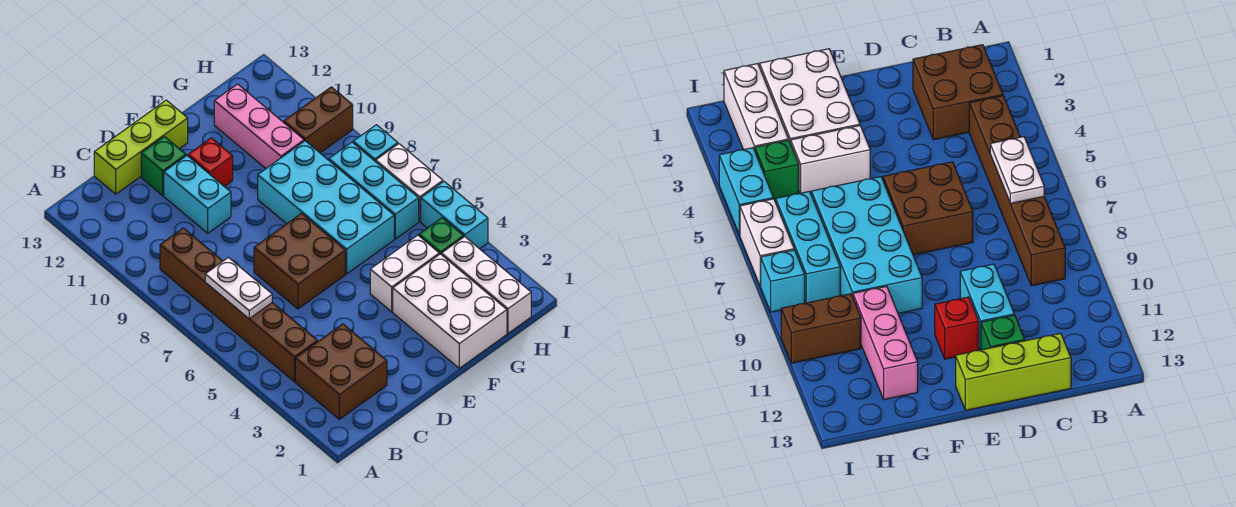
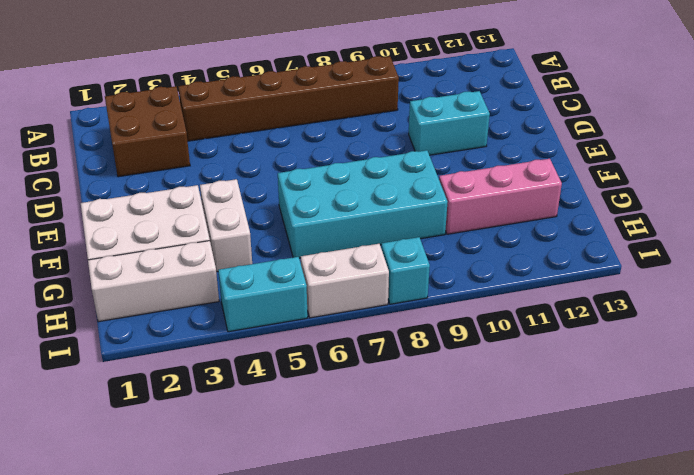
none -> lime 1x3 brick [94,100,188,194]
none -> brown 2x2 brick [254,214,345,309]
none -> green 1x1 brick [141,137,186,195]

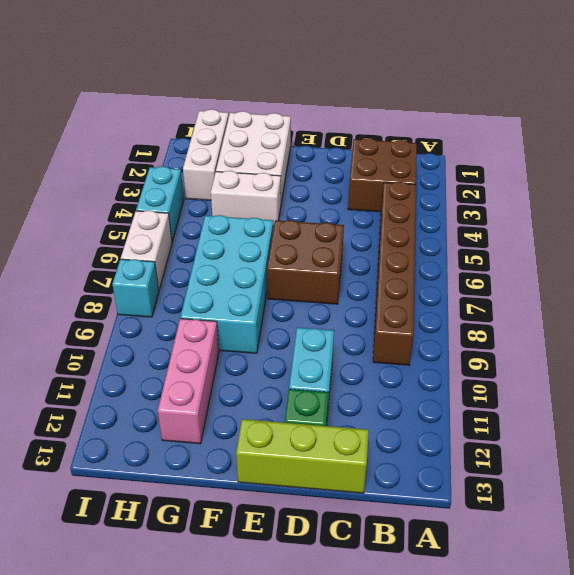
none -> red 1x1 brick [188,138,233,187]
none -> green 1x1 brick [419,218,464,255]
none -> cyan 1x3 brick [329,142,419,239]

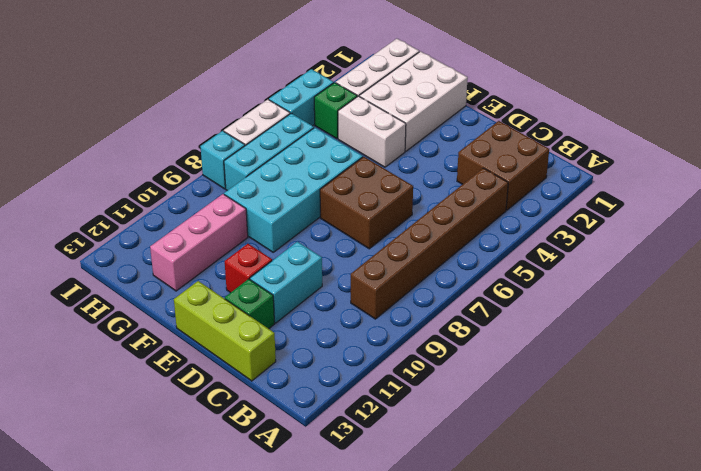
none -> brown 1x2 brick [284,87,353,153]
none -> white 1x2 plate [205,258,272,319]

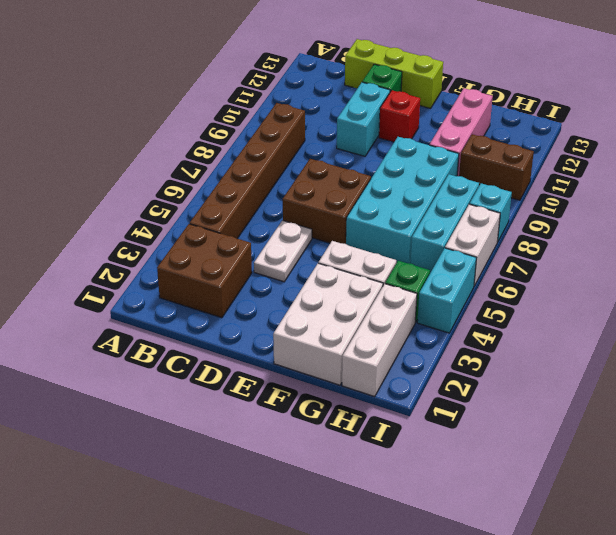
white 1x2 plate [254,220,312,282] -> white 1x2 plate moved to [205,258,272,319]

